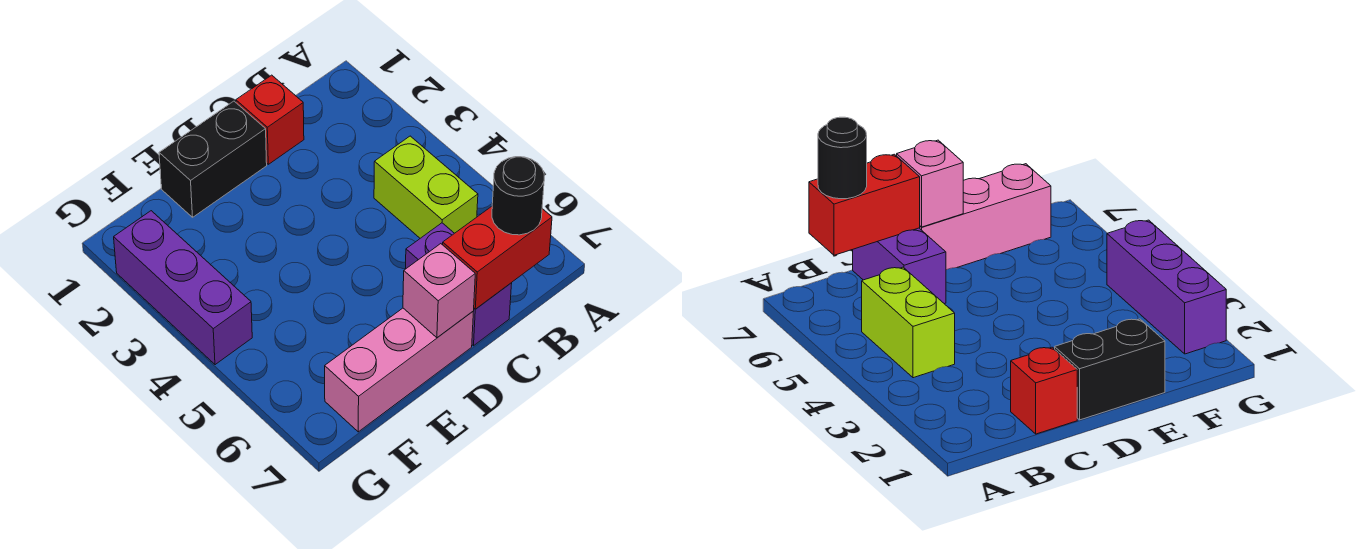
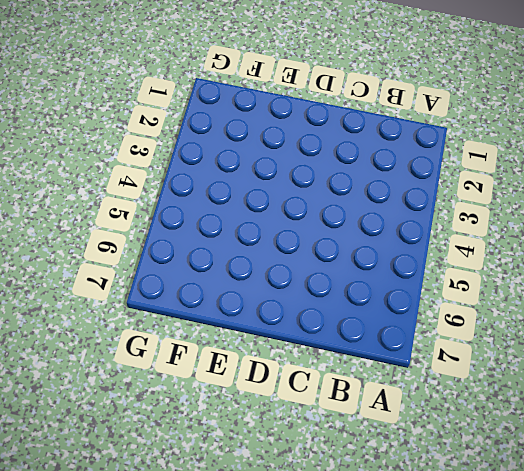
none -> lime 1x2 brick [374,136,478,238]
none -> red 1x1 brick [236,75,304,164]

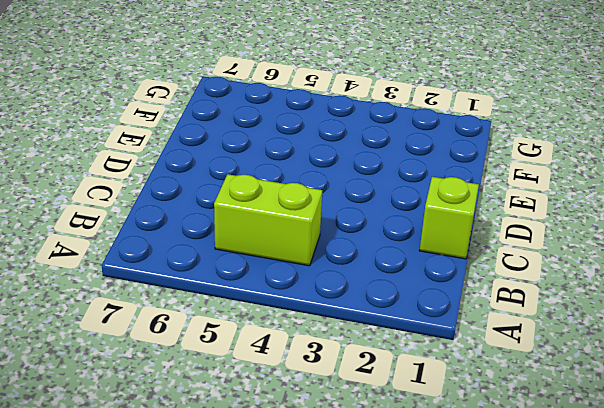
lime 1x1 brick [419,177,479,259] -> red 1x1 brick [236,75,304,164]
none -> purple 1x2 brick [405,223,512,346]
none -> black 1x2 brick [159,101,267,217]

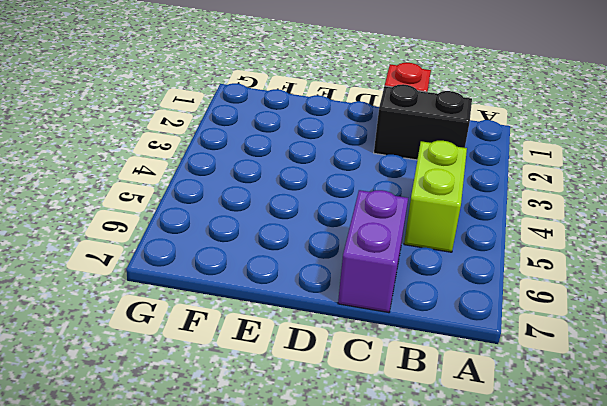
black 1x2 brick [374,84,472,160] -> black 1x2 brick moved to [159,101,267,217]
none -> pink 1x3 brick [325,308,474,432]
none -> purple 1x3 brick [114,211,252,365]

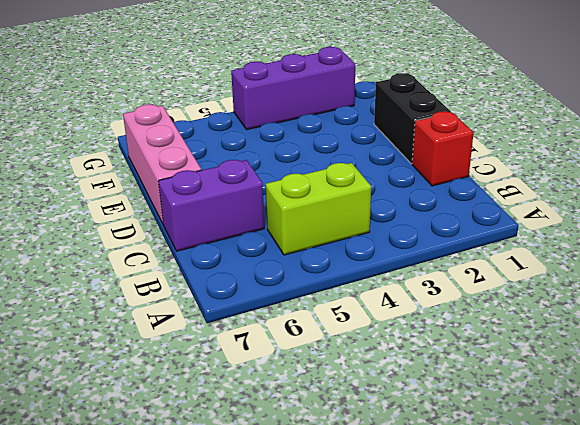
none -> red 1x2 brick [443,207,552,309]
none -> pink 1x1 brick [403,244,475,338]

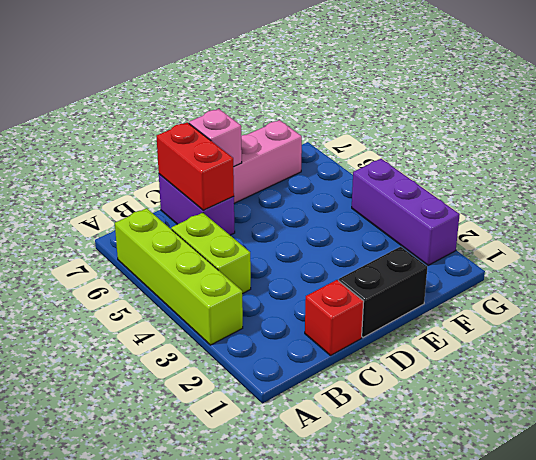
lime 1x4 brick [115,208,243,345] -> none
red 1x2 brick [157,122,234,210] -> red 1x2 brick turned to [443,207,552,309]
none -> black 1x1 round brick [492,157,544,235]

